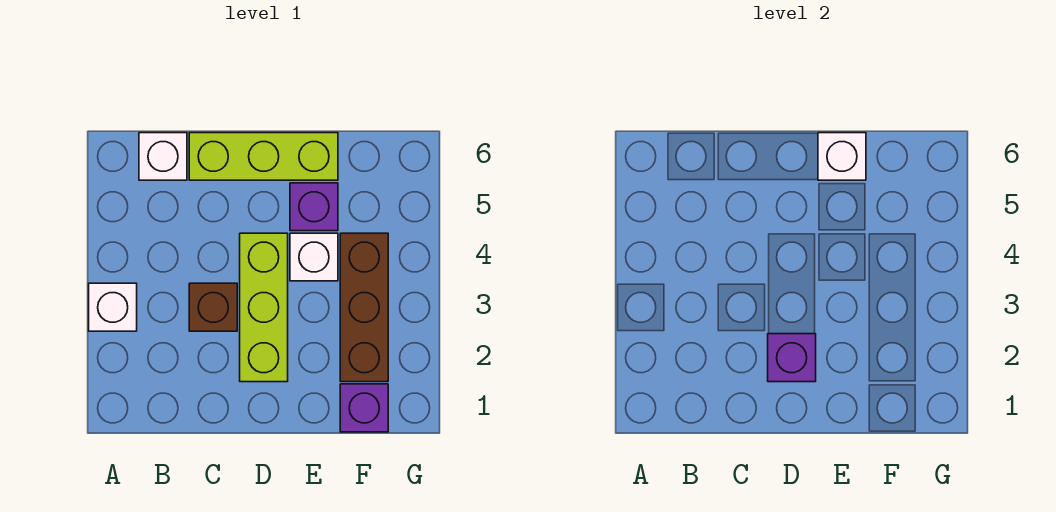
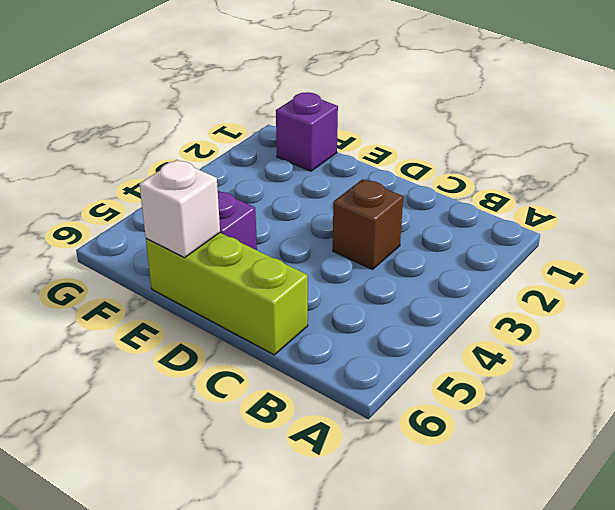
none -> white 1x1 brick [89,283,137,331]
none -> white 1x1 brick [139,133,187,180]

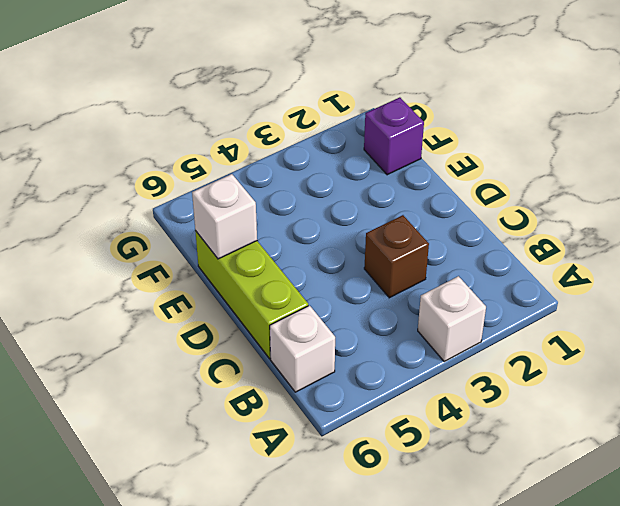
none -> lime 1x3 brick [240,233,288,382]
none -> white 1x1 brick [290,233,338,281]

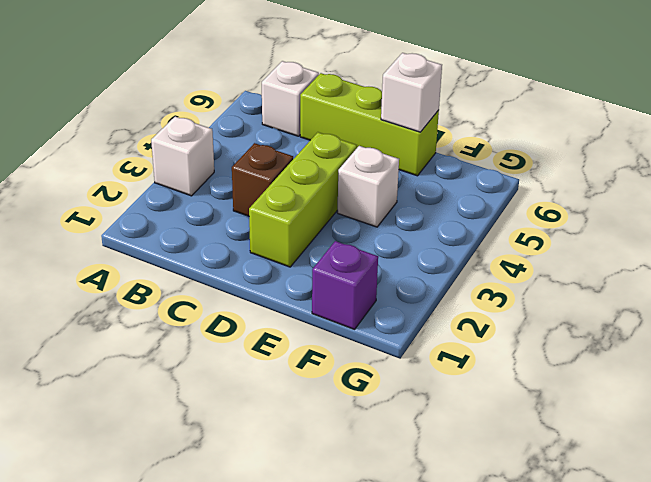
none -> purple 1x1 brick [290,183,338,231]
none -> brown 1x3 brick [340,233,388,382]

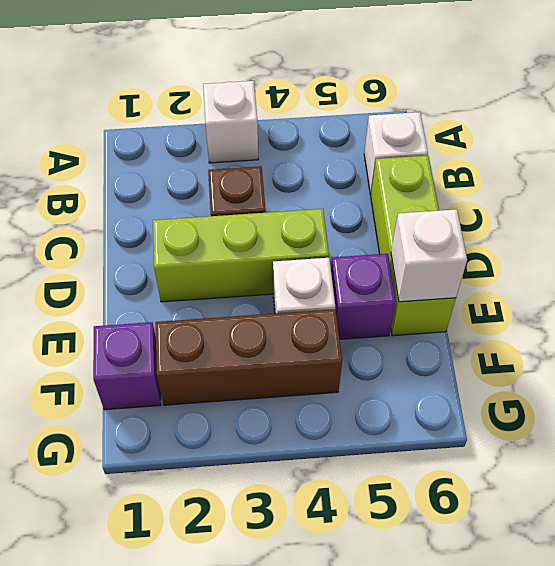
none -> purple 1x1 brick [768,334,816,382]

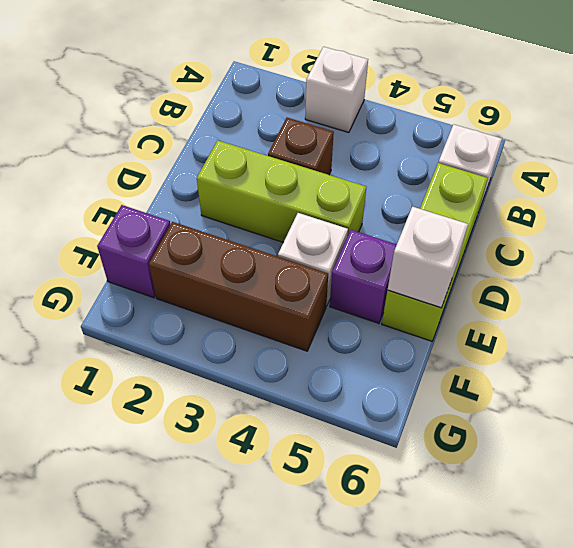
none -> purple 1x1 brick [768,334,816,382]

